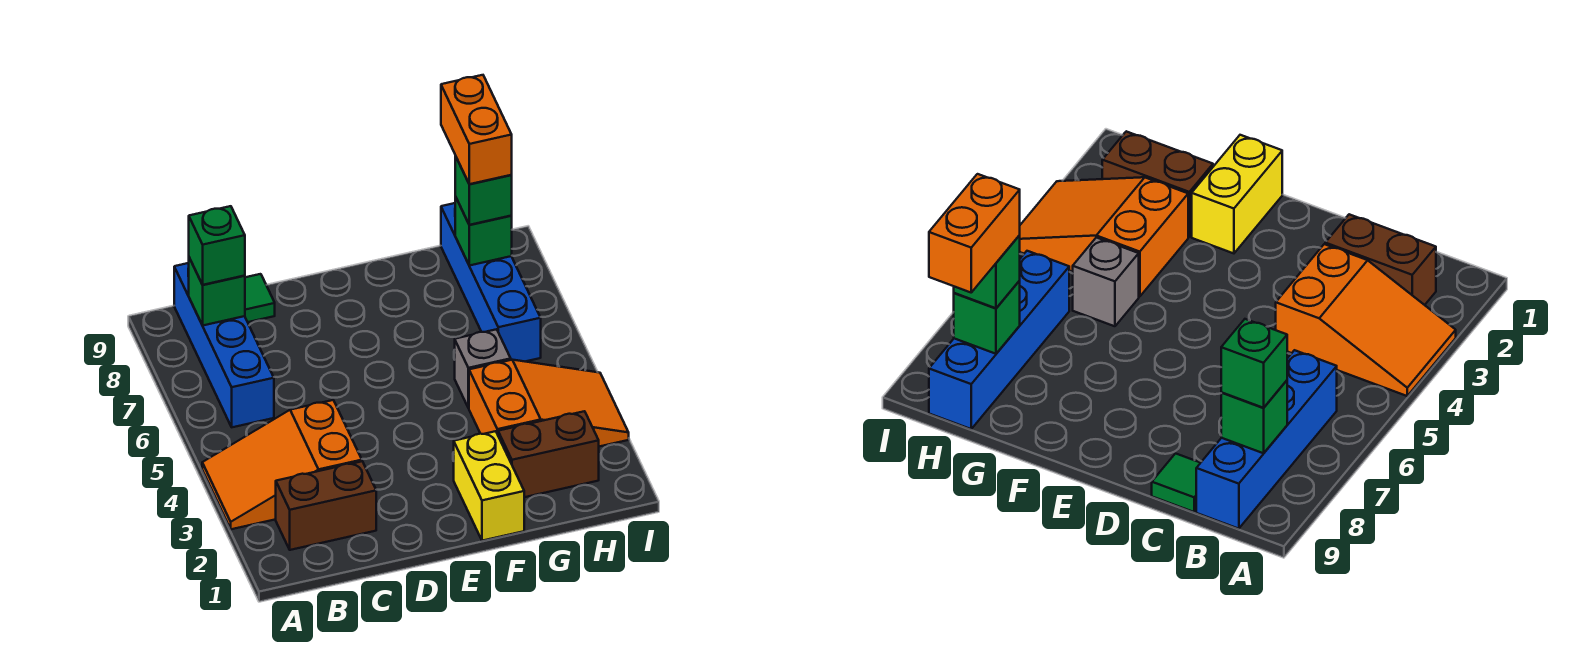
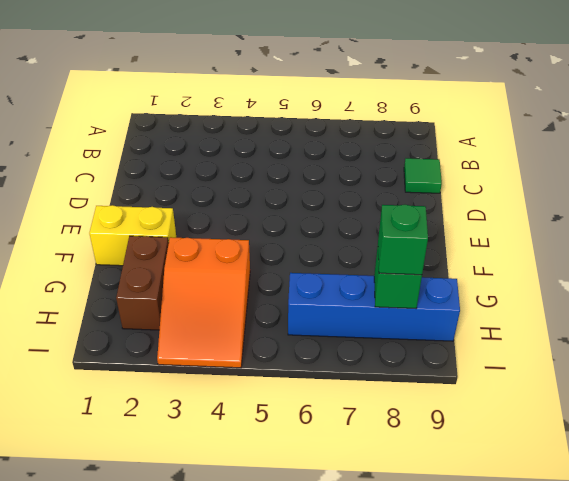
none -> orange 2x3 slope [202,400,362,529]
none -> brown 1x2 brick [276,461,376,550]
none -> blue 1x4 brick [174,263,274,427]

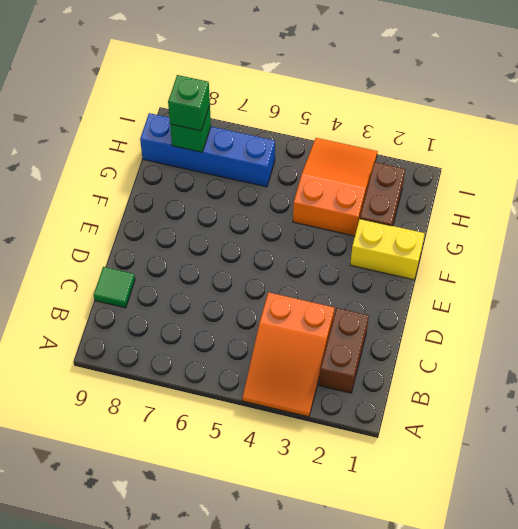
none -> blue 1x4 brick [174,263,274,427]
none -> grey 1x1 brick [455,329,511,408]
none -> green 1x1 brick [188,258,245,325]

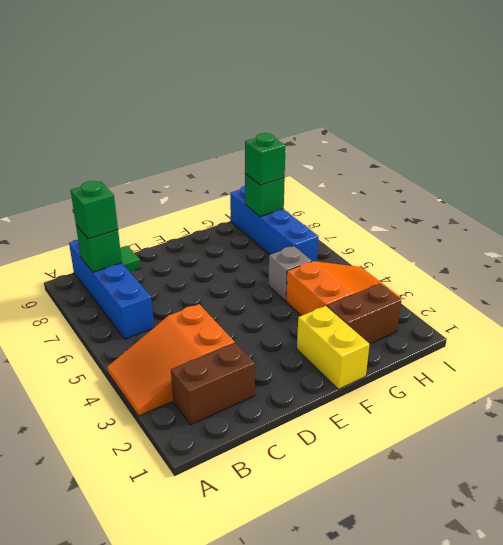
none -> orange 1x2 brick [441,75,512,184]

